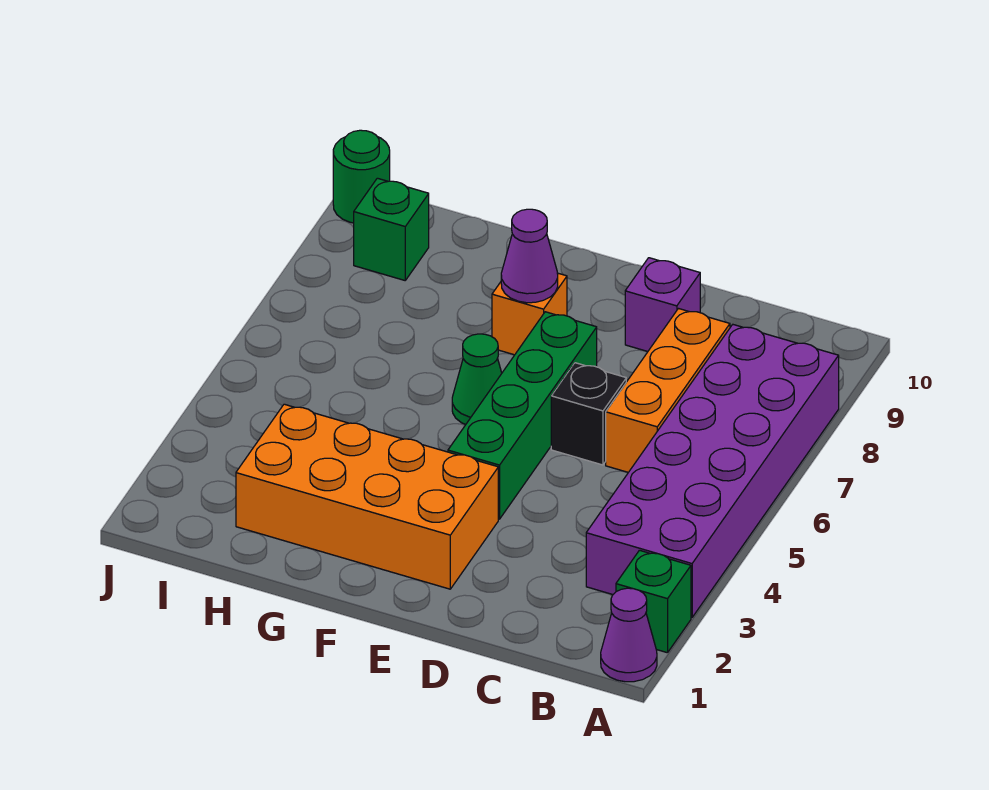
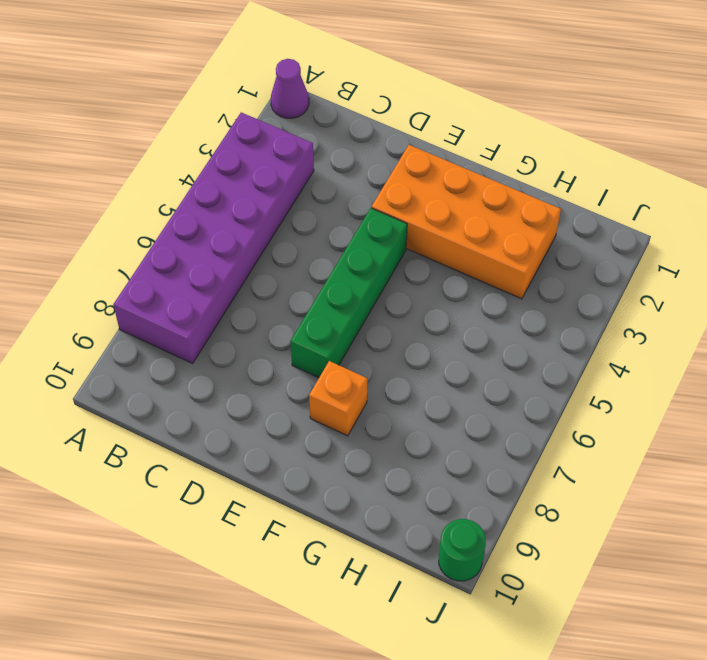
none -> green 1x1 brick [616,550,691,653]
none -> orange 1x3 brick [606,309,730,472]
none -> black 1x1 brick [551,363,626,465]

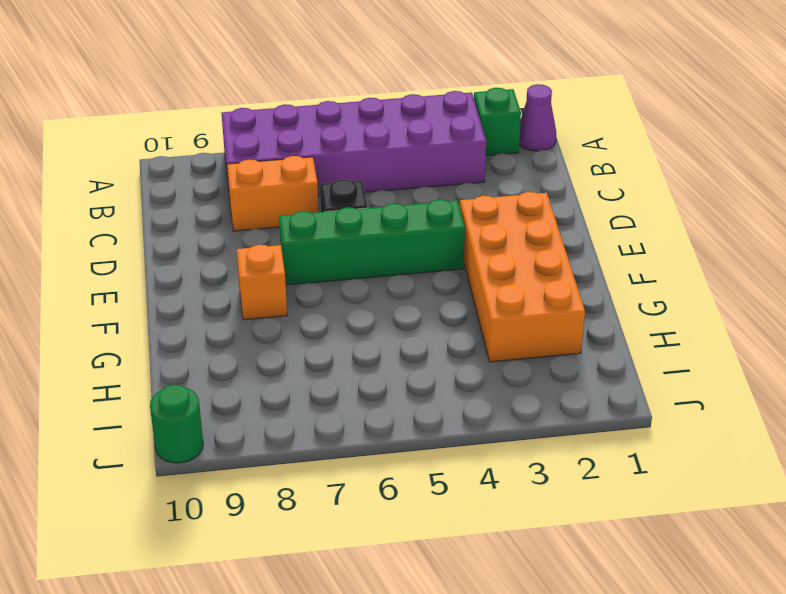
orange 1x2 brick [227,156,319,231] -> orange 1x3 brick [606,309,730,472]
none -> purple 1x1 brick [625,258,700,351]
none -> green 1x1 cone [452,334,502,425]
none -> green 1x1 brick [354,178,429,280]

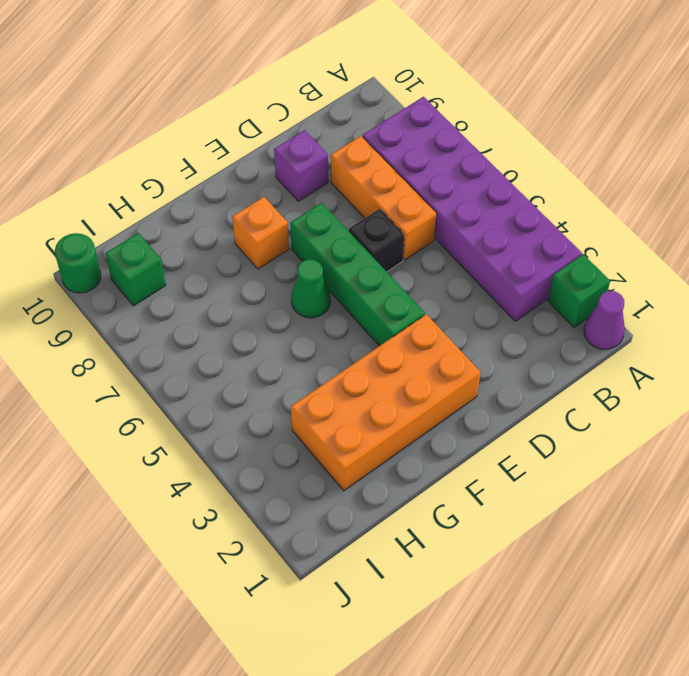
none -> purple 1x1 cone [501,209,558,303]

